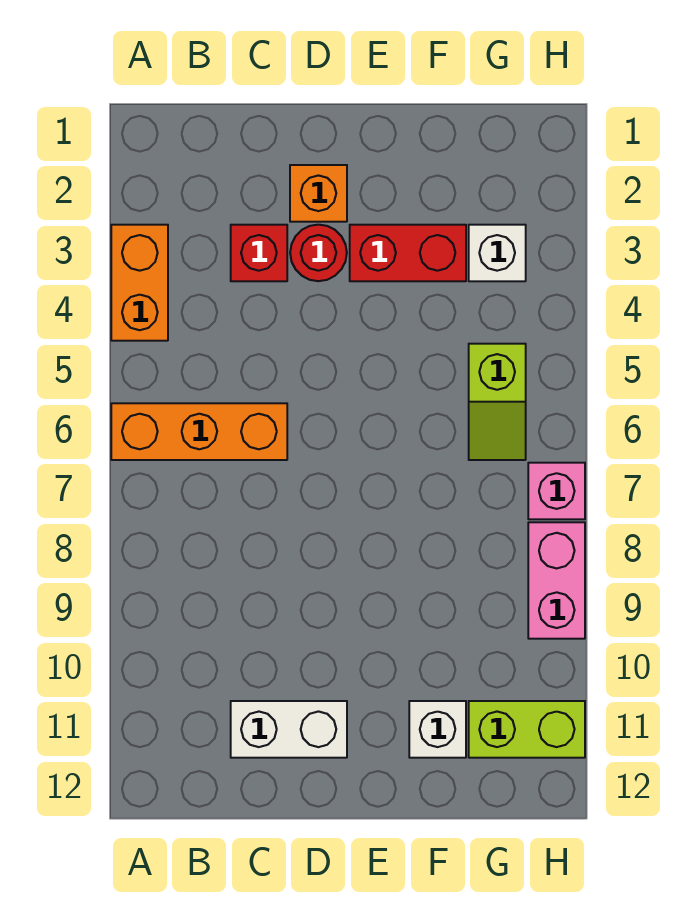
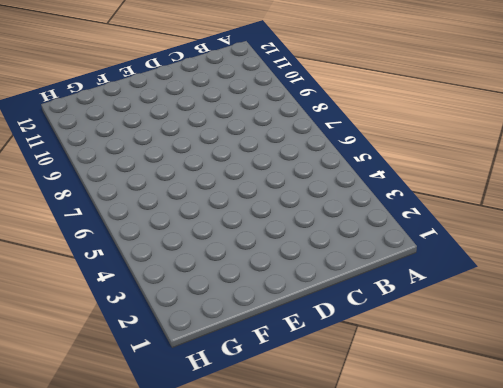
none -> orange 1x2 brick [111,225,168,341]
none -> orange 1x3 brick [111,403,287,460]
none -> red 1x1 brick [231,225,287,281]

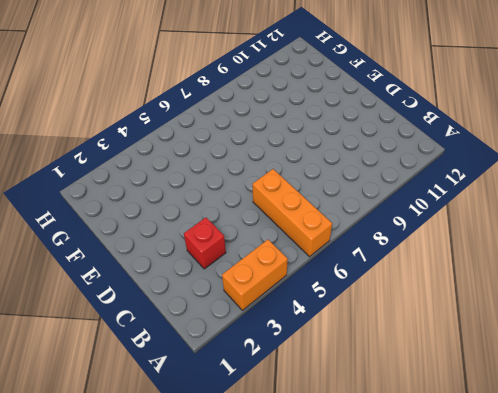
none -> white 1x2 brick [231,701,347,758]
none -> orange 1x1 brick [290,165,347,222]
none -> red 1x1 round brick [290,225,347,281]

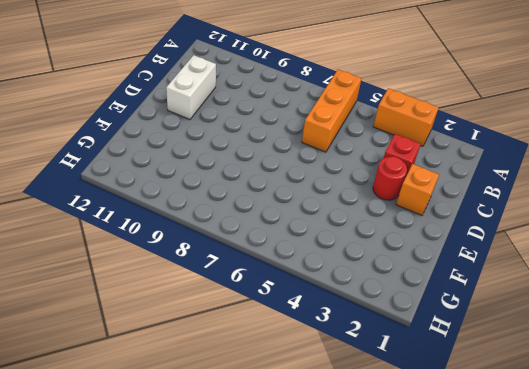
none -> red 1x2 brick [350,225,466,281]
none -> white 1x1 brick [409,701,466,758]
none -> white 1x1 brick [469,225,526,281]

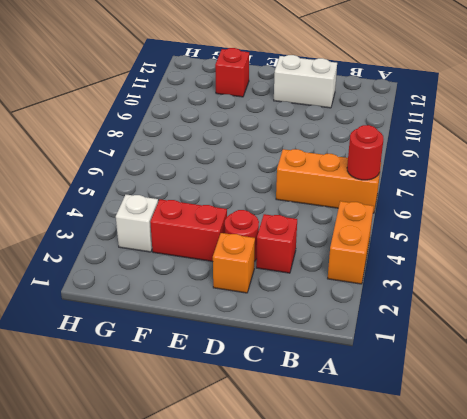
red 1x1 round brick [347,125,384,180] -> none
red 1x1 brick [215,48,249,97] -> white 1x1 brick [409,701,466,758]
none -> lime 1x2 slope [469,344,526,460]
none -> lime 1x2 brick [469,701,585,758]
none -> pink 1x1 brick [528,463,585,519]

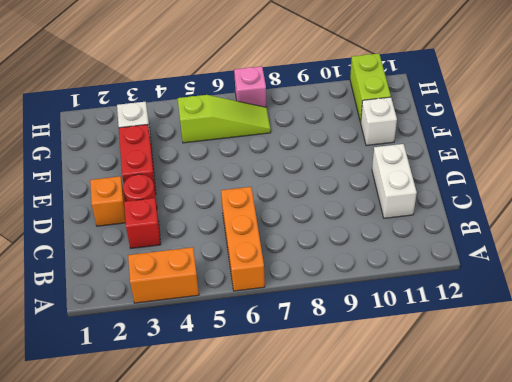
lime 1x3 slope [178,95,271,143] -> lime 1x2 slope [469,344,526,460]
none -> pink 1x2 brick [528,522,585,639]

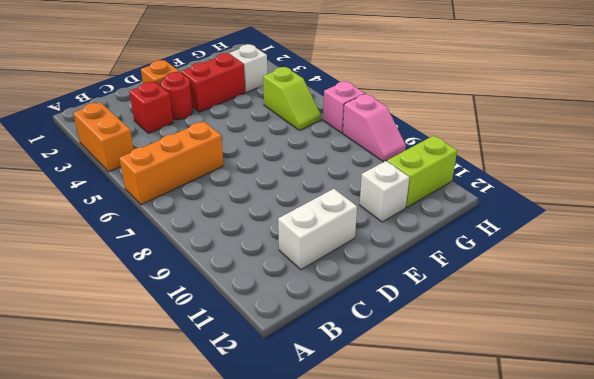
pink 1x2 slope [343,94,406,162] -> pink 1x2 brick [528,522,585,639]

